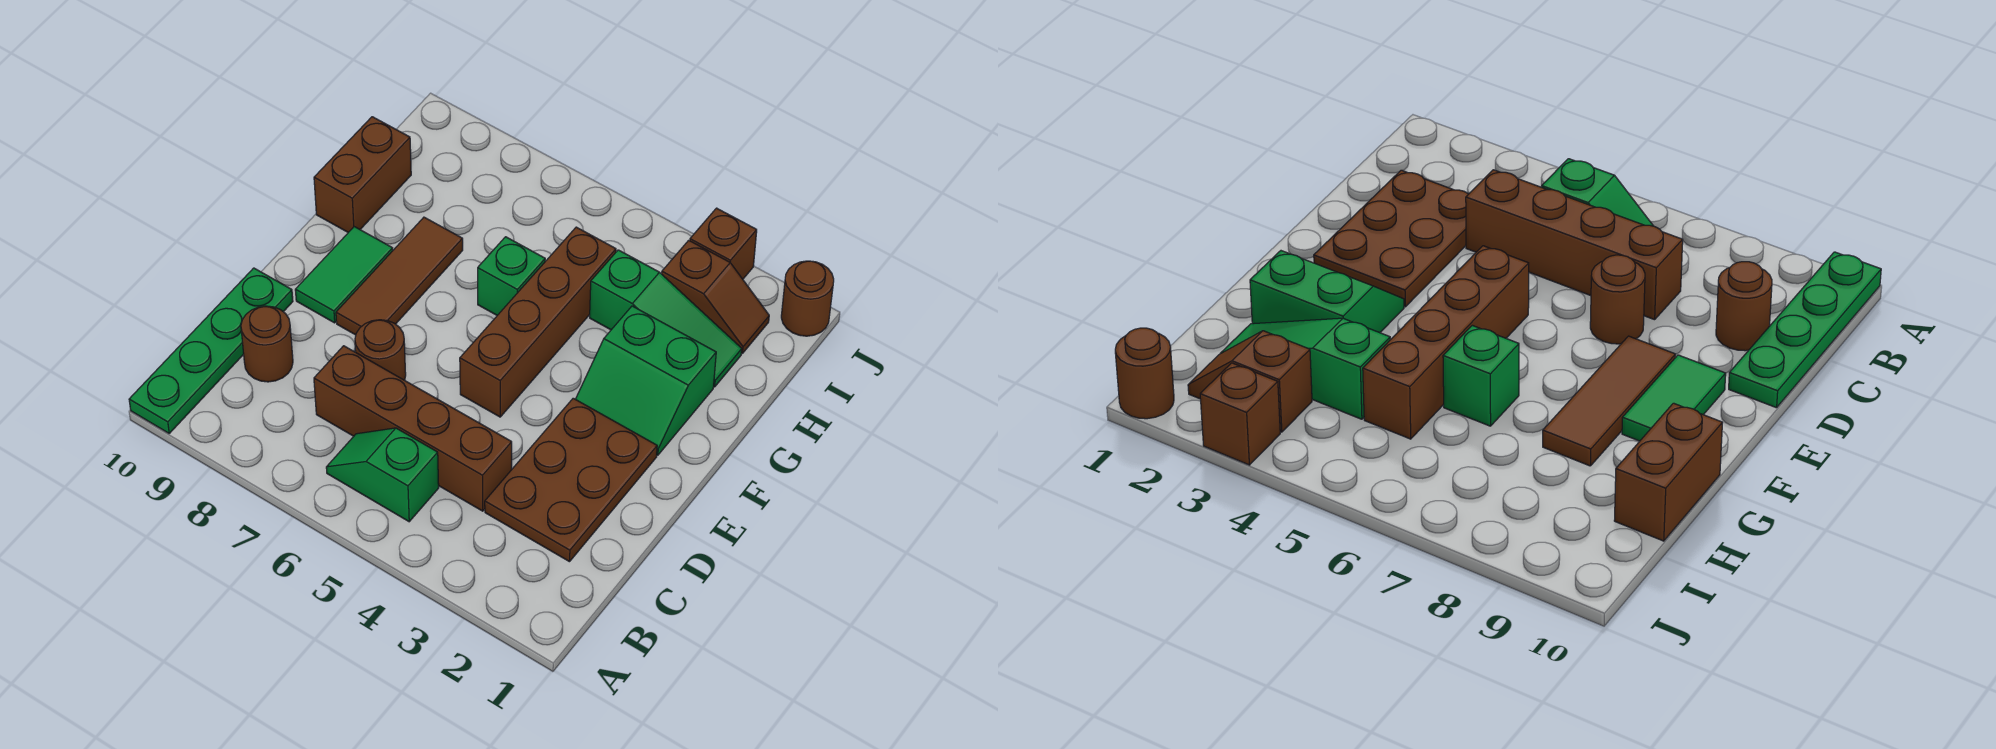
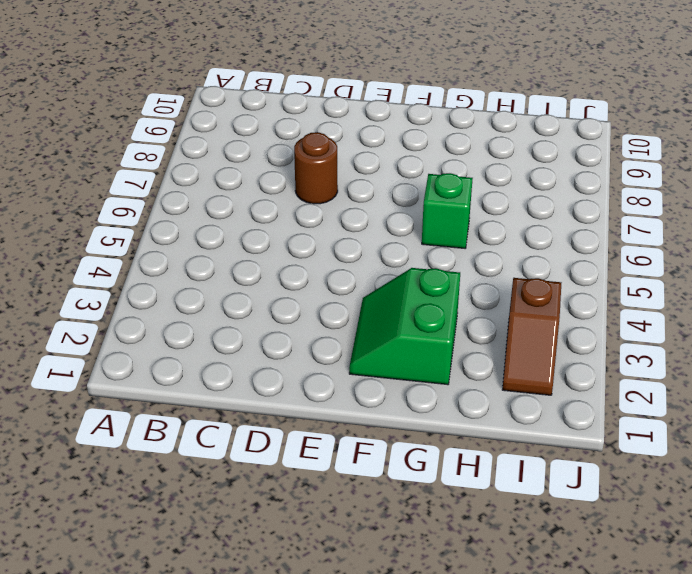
none -> green 1x4 plate [129,268,293,433]
none -> green 1x2 slope [326,428,439,522]
none -> brown 2x3 plate [485,398,657,562]

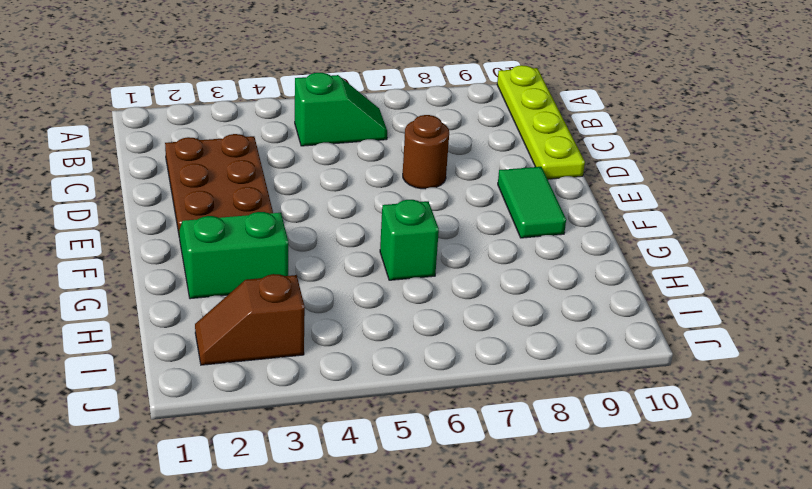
lime 1x4 plate [497,65,585,179] -> green 1x4 plate [129,268,293,433]
none -> brown 1x4 brick [314,346,512,511]
none -> brown 1x1 round brick [241,306,293,382]
none -> brown 1x4 brick [460,227,616,417]

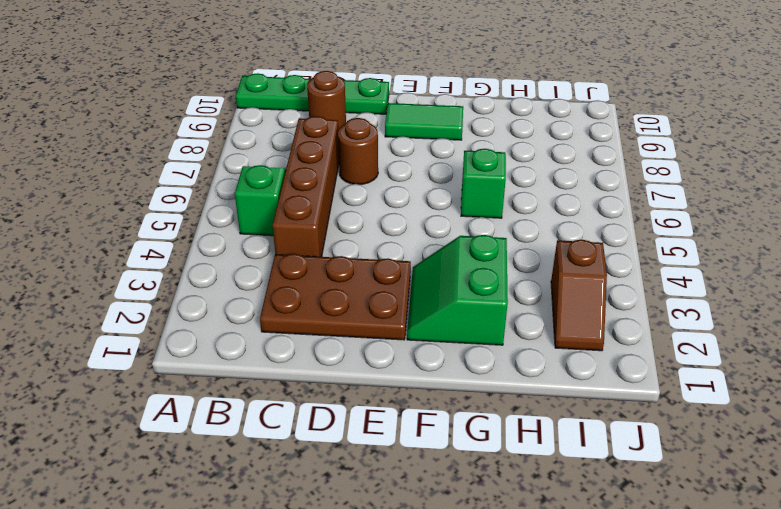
none -> brown 1x4 brick [460,227,616,417]
none -> brown 1x3 tile [336,217,463,335]
none -> brown 1x2 brick [314,117,411,232]

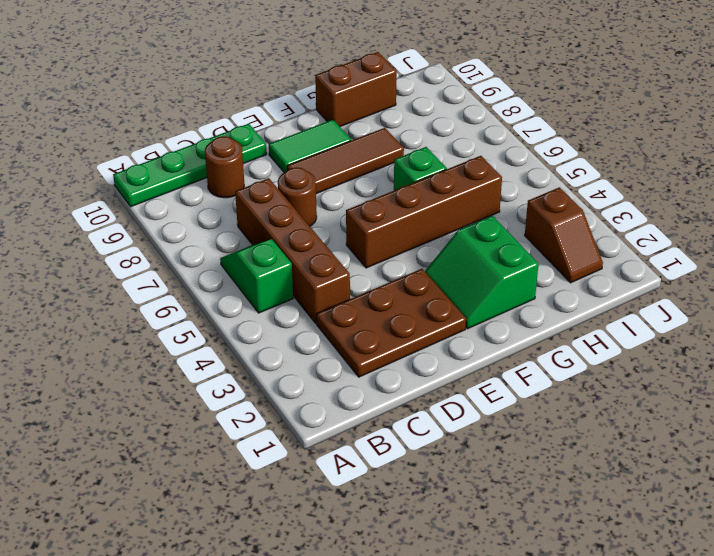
none -> green 1x3 slope [590,250,742,387]
none -> brown 1x1 round brick [781,261,834,336]
none -> brown 1x1 brick [690,208,757,279]

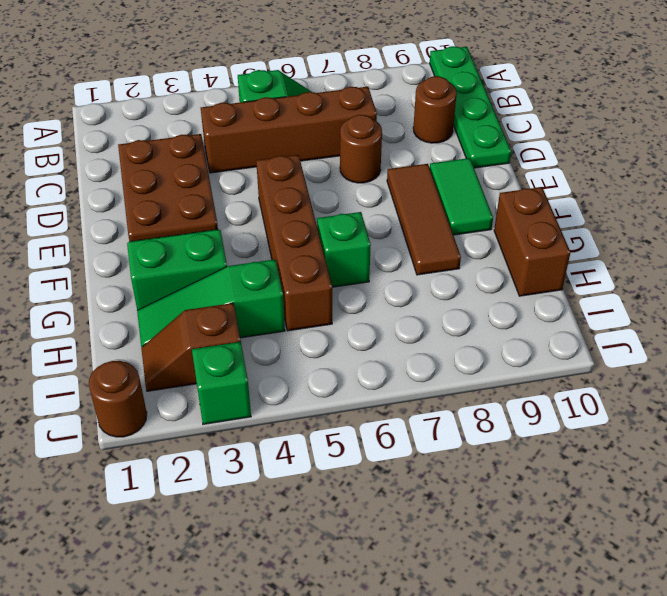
green 1x1 brick [192,342,251,424] -> brown 1x1 brick [690,208,757,279]

